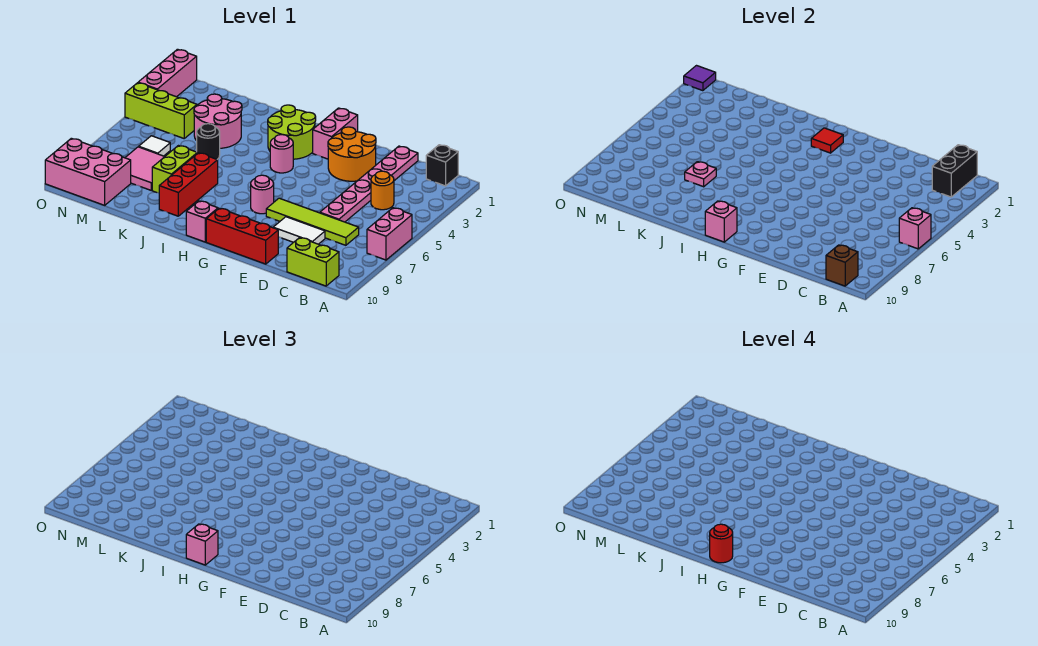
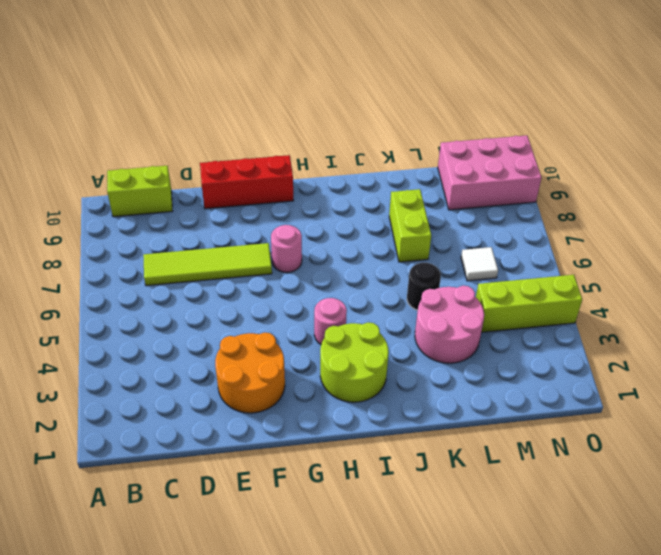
none -> pink 1x2 brick [367,208,412,260]
none -> black 1x1 brick [426,145,458,186]
none -> orange 1x1 round brick [371,171,394,210]
none -> pink 1x6 plate [320,146,418,222]

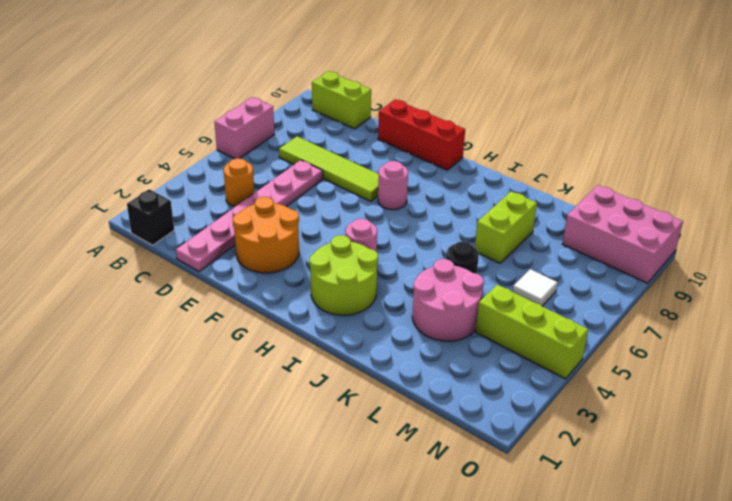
none -> white 1x2 tile [273,217,325,244]
none -> pink 1x2 brick [313,108,358,159]
none -> pink 1x1 brick [186,201,218,242]
none -> red 1x3 brick [159,153,218,216]

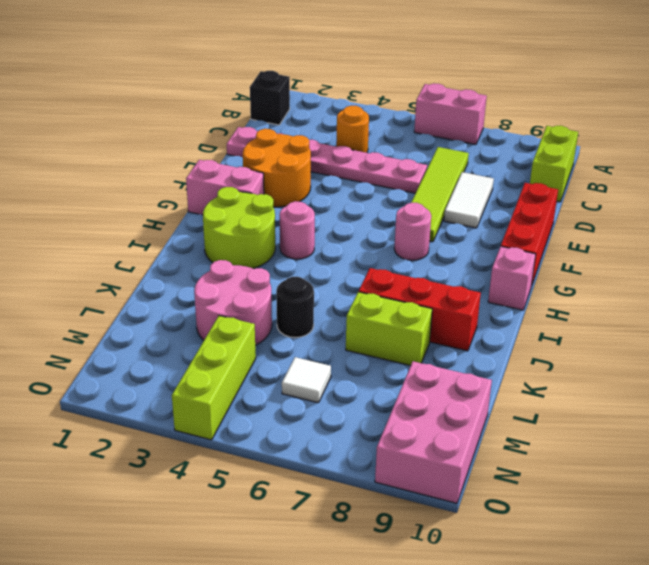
none -> pink 2x2 tile [125,147,165,190]
none -> pink 1x3 brick [138,49,197,97]
none -> pink 1x1 brick [899,208,931,249]
none -> black 1x2 brick [932,145,977,197]

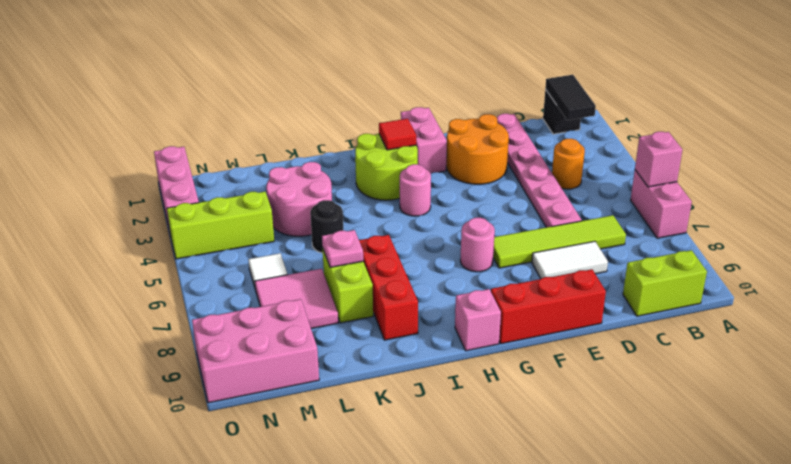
black 1x2 tile [545,75,596,120] -> black 1x2 brick [932,145,977,197]
none -> brown 1x1 brick [826,245,858,286]
none -> pink 1x1 brick [705,201,737,242]
none -> purple 1x1 tile [684,66,716,91]
none -> pink 1x1 brick [186,524,218,565]

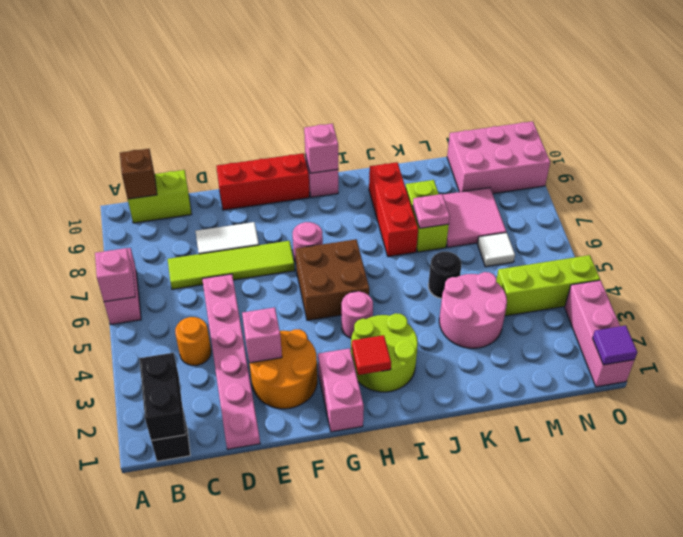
pink 1x1 brick [242,307,282,363] -> pink 1x1 brick moved to [186,524,218,565]
brown 2x2 brick [295,239,369,320] -> none
none -> red 1x1 round brick [710,524,733,563]

